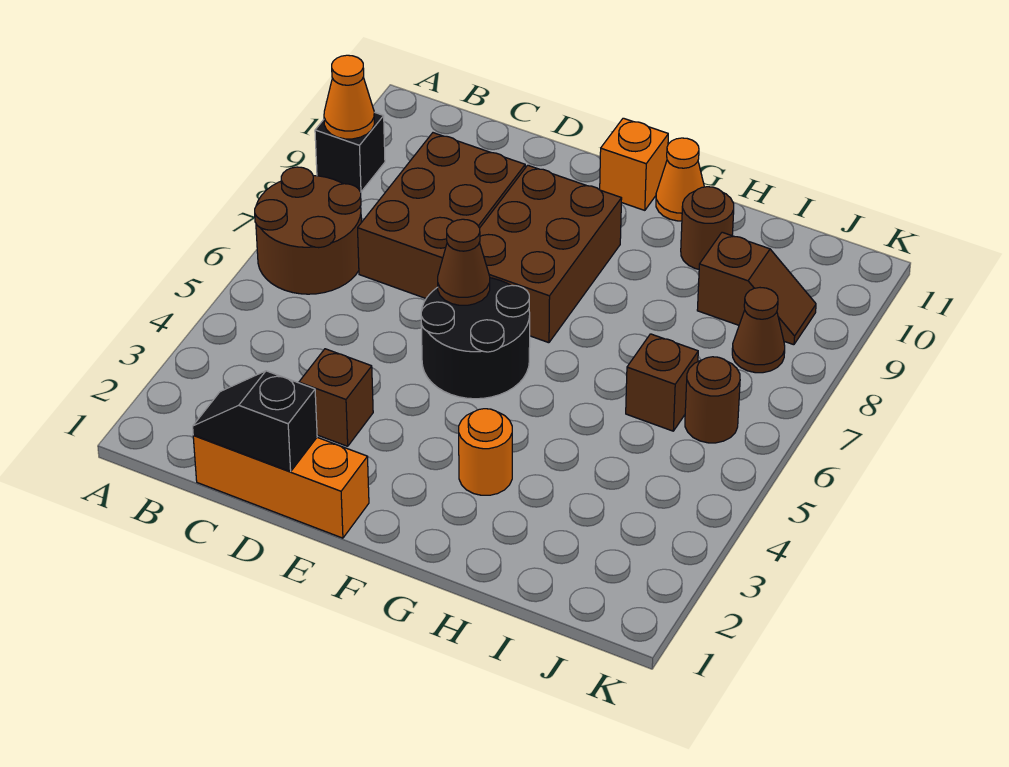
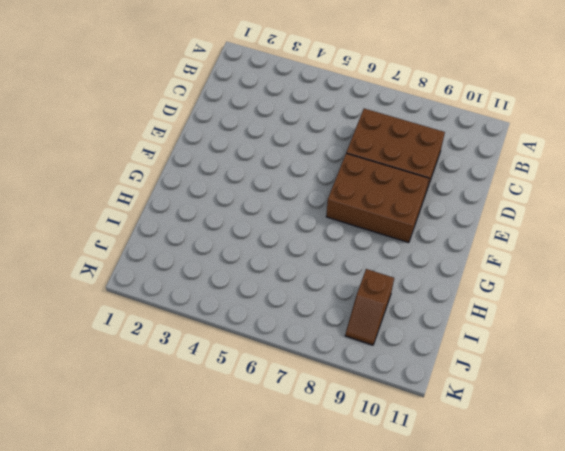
none -> brown 2x2 round brick [255,167,361,294]
none -> black 1x1 brick [315,112,385,192]
none -> orange 1x3 brick [193,435,369,538]

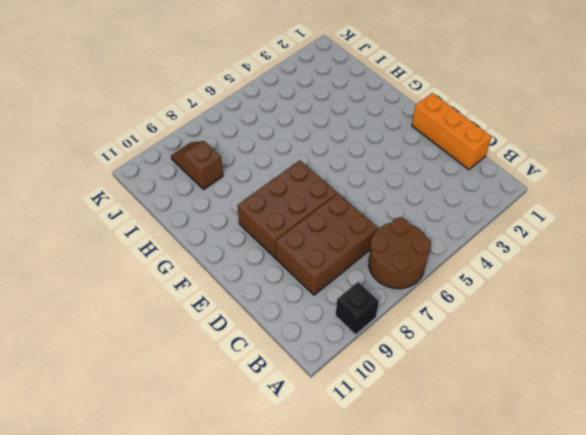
none -> brown 1x1 brick [299,349,373,446]
none -> black 2x2 round brick [421,278,530,399]
none -> orange 1x1 brick [600,118,668,210]

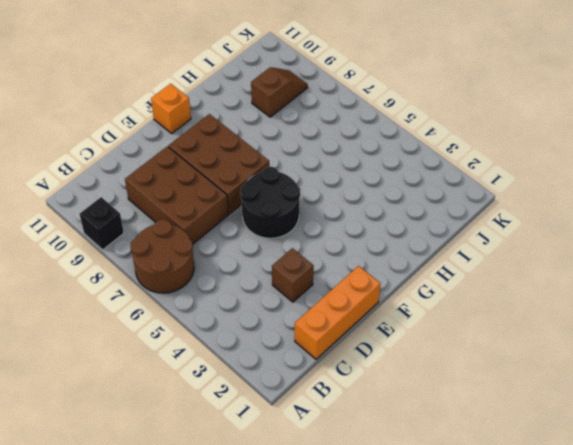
none -> orange 1x1 round brick [459,409,512,495]
none -> orange 1x1 cone [656,138,704,221]
none -> brown 1x1 round brick [681,187,734,269]

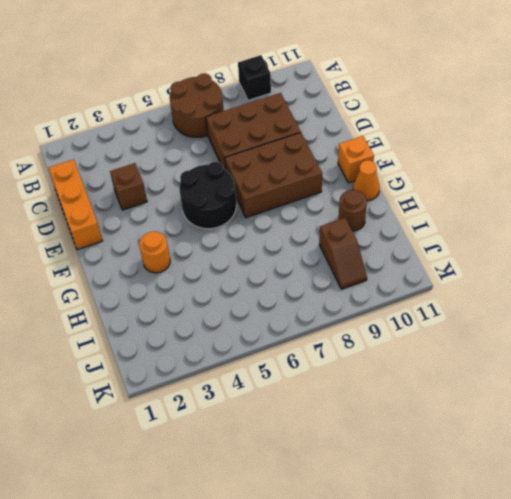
none -> brown 1x1 brick [626,334,698,431]
none -> brown 1x1 round brick [685,357,740,443]
none -> brown 1x1 cone [732,288,785,373]

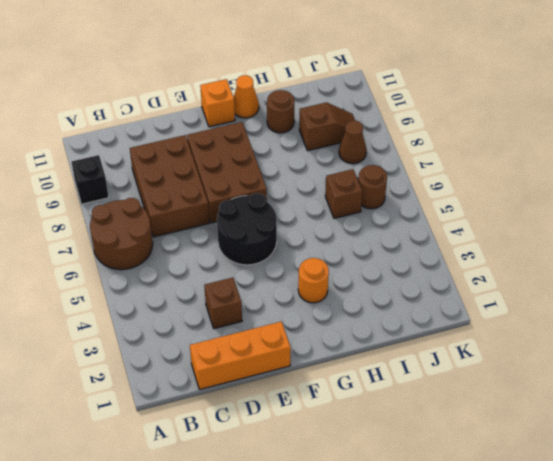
none -> orange 1x1 cone [324,55,374,139]
none -> black 1x2 slope [193,371,317,472]
none -> brown 1x1 cone [438,219,490,305]

